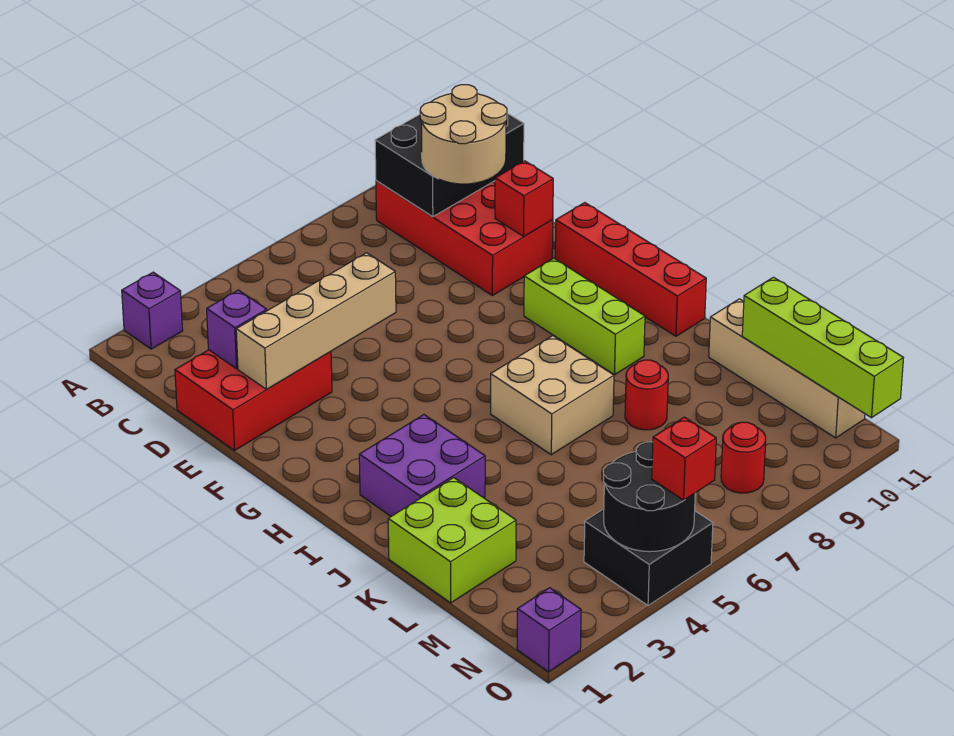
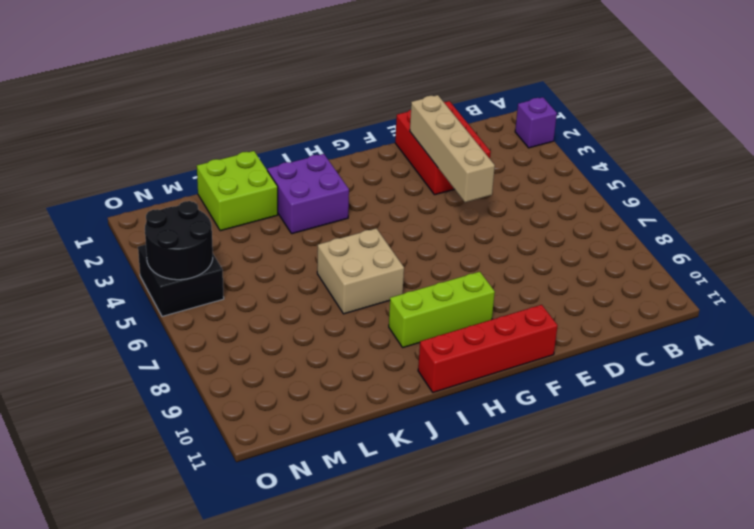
none -> red 2x4 brick [376,181,553,296]
none -> red 1x1 round brick [625,360,668,430]
none -> tan 1x4 brick [709,299,865,438]

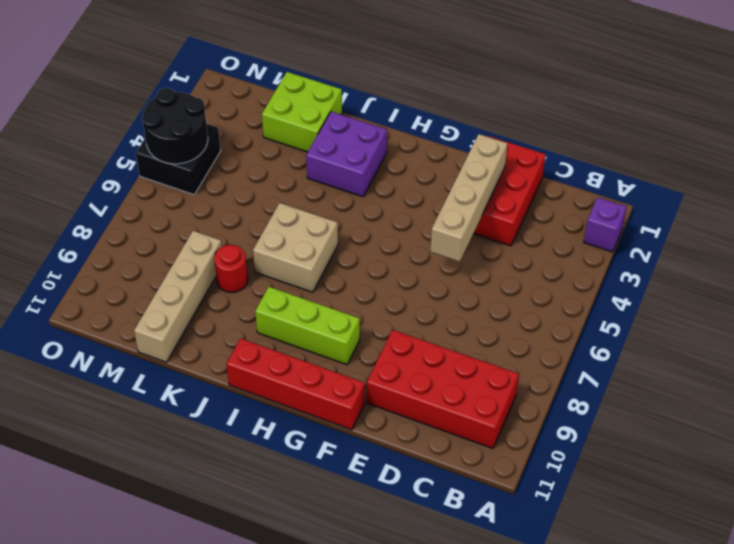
tan 1x4 brick [134,231,222,362] -> tan 1x4 brick turned to [709,299,865,438]
none -> red 1x1 round brick [721,422,766,493]
none -> purple 1x1 brick [517,588,581,672]
none -> black 2x3 brick [375,113,524,217]

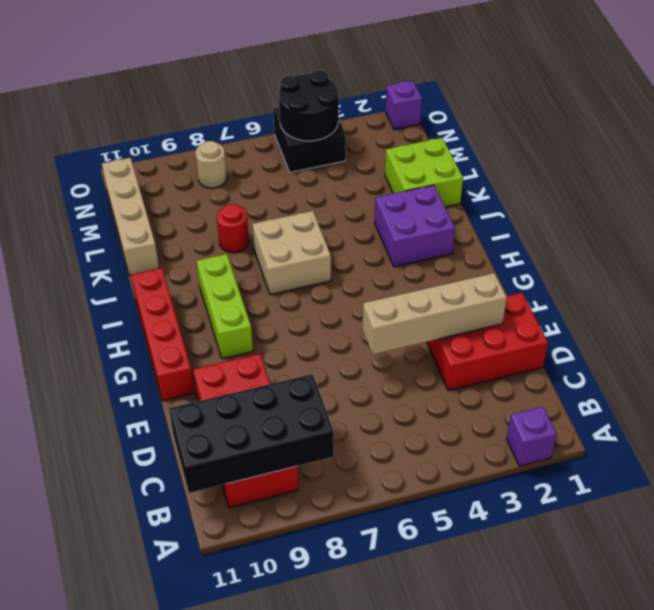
black 2x4 brick [169,374,334,493] -> black 2x3 brick [375,113,524,217]
tan 1x1 round brick [195,141,227,188] -> red 1x1 round brick [721,422,766,493]
none -> purple 1x1 brick [207,290,267,369]
none -> red 1x1 brick [495,161,553,236]
none -> lime 1x4 brick [742,277,903,418]

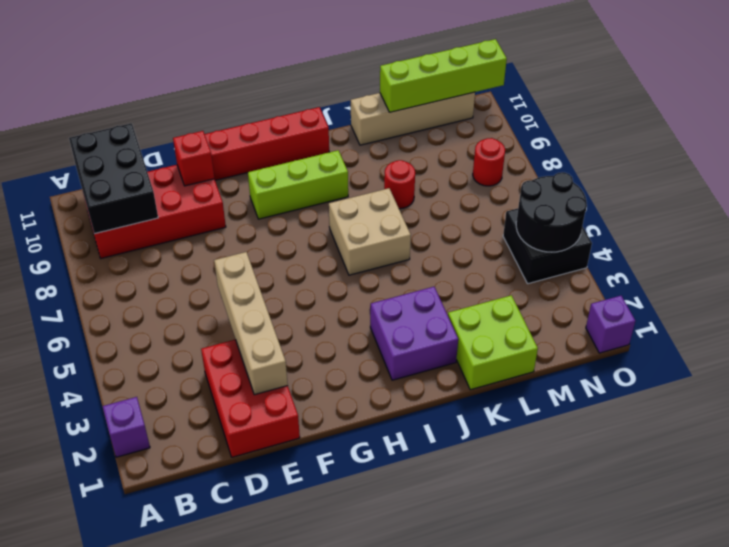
none -> purple 1x1 brick [207,290,267,369]
none -> tan 2x2 round brick [420,85,507,184]
none -> red 1x1 brick [652,417,716,500]

